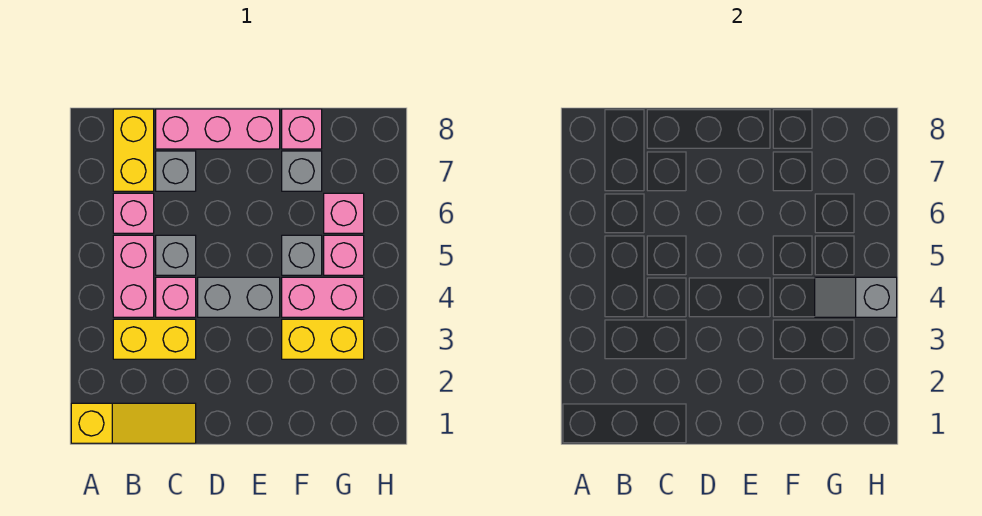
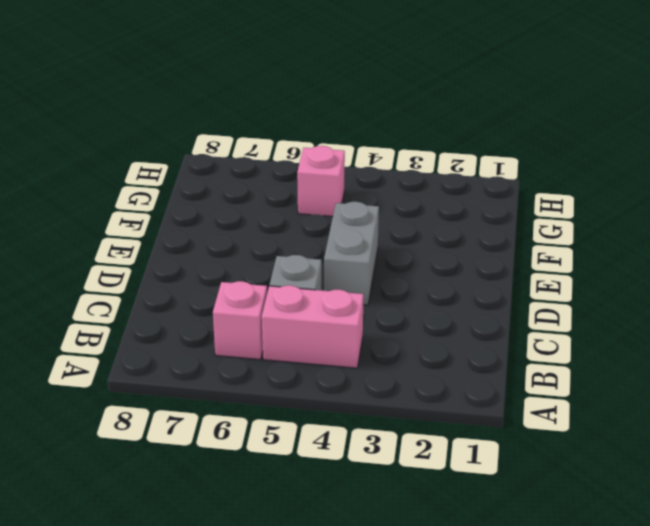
none -> yellow 1x3 slope [71,403,196,443]
none -> yellow 1x2 brick [113,319,196,359]
none -> yellow 1x2 brick [113,109,154,191]

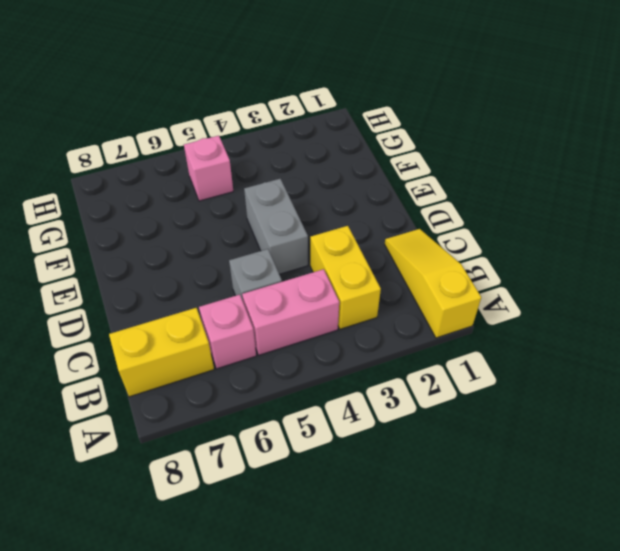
none -> pink 1x1 brick [156,277,196,317]
none -> grey 1x1 brick [156,151,196,191]
none -> pink 1x3 brick [156,109,280,149]

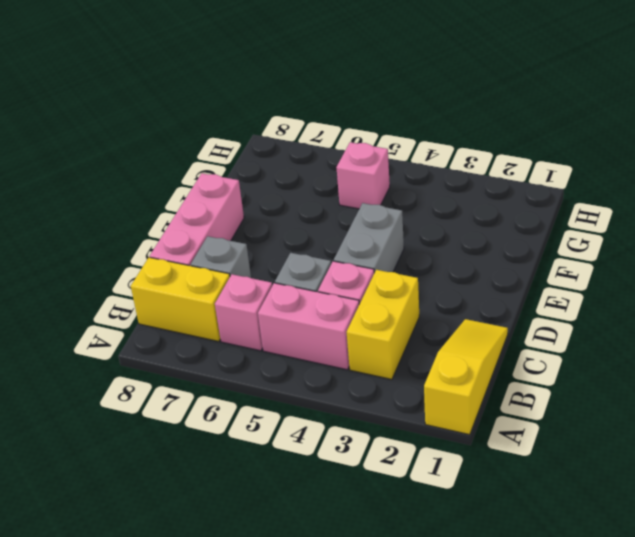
none -> yellow 1x2 brick [282,319,364,359]
none -> pink 1x2 brick [282,277,364,317]
none -> grey 1x1 brick [282,235,322,275]

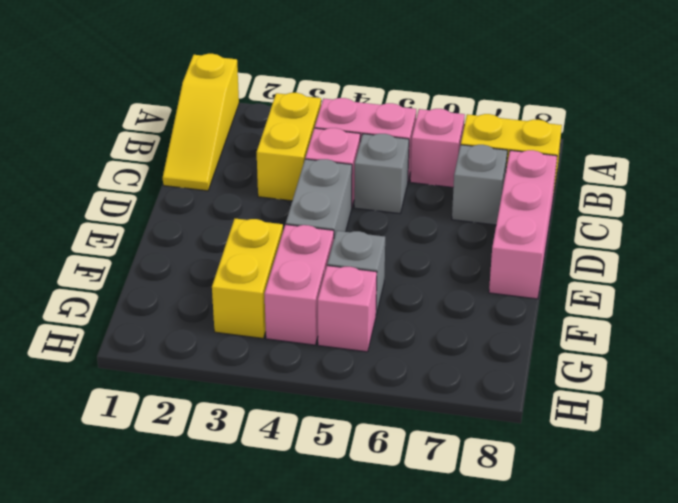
none -> grey 1x1 brick [282,151,322,191]
none -> pink 1x1 brick [282,109,322,149]
none -> pink 1x1 brick [324,193,364,233]

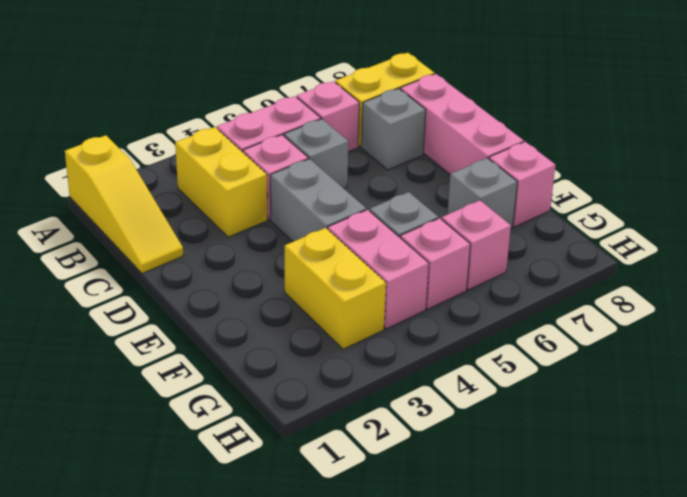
none -> grey 1x2 slope [815,277,897,317]

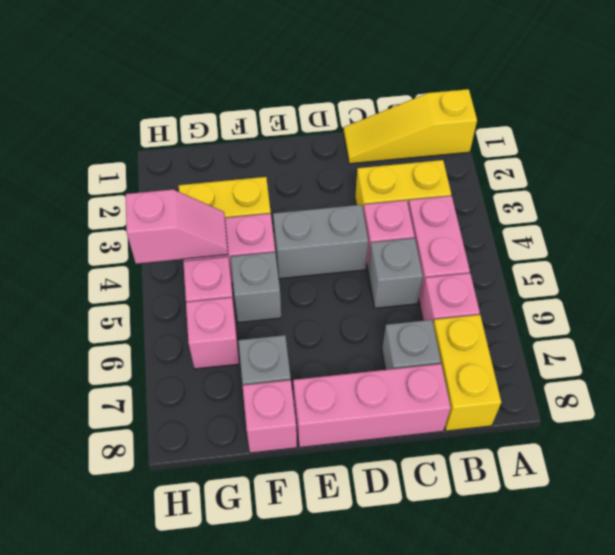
pink 1x2 slope [126,190,228,264] -> grey 1x2 slope [815,277,897,317]

